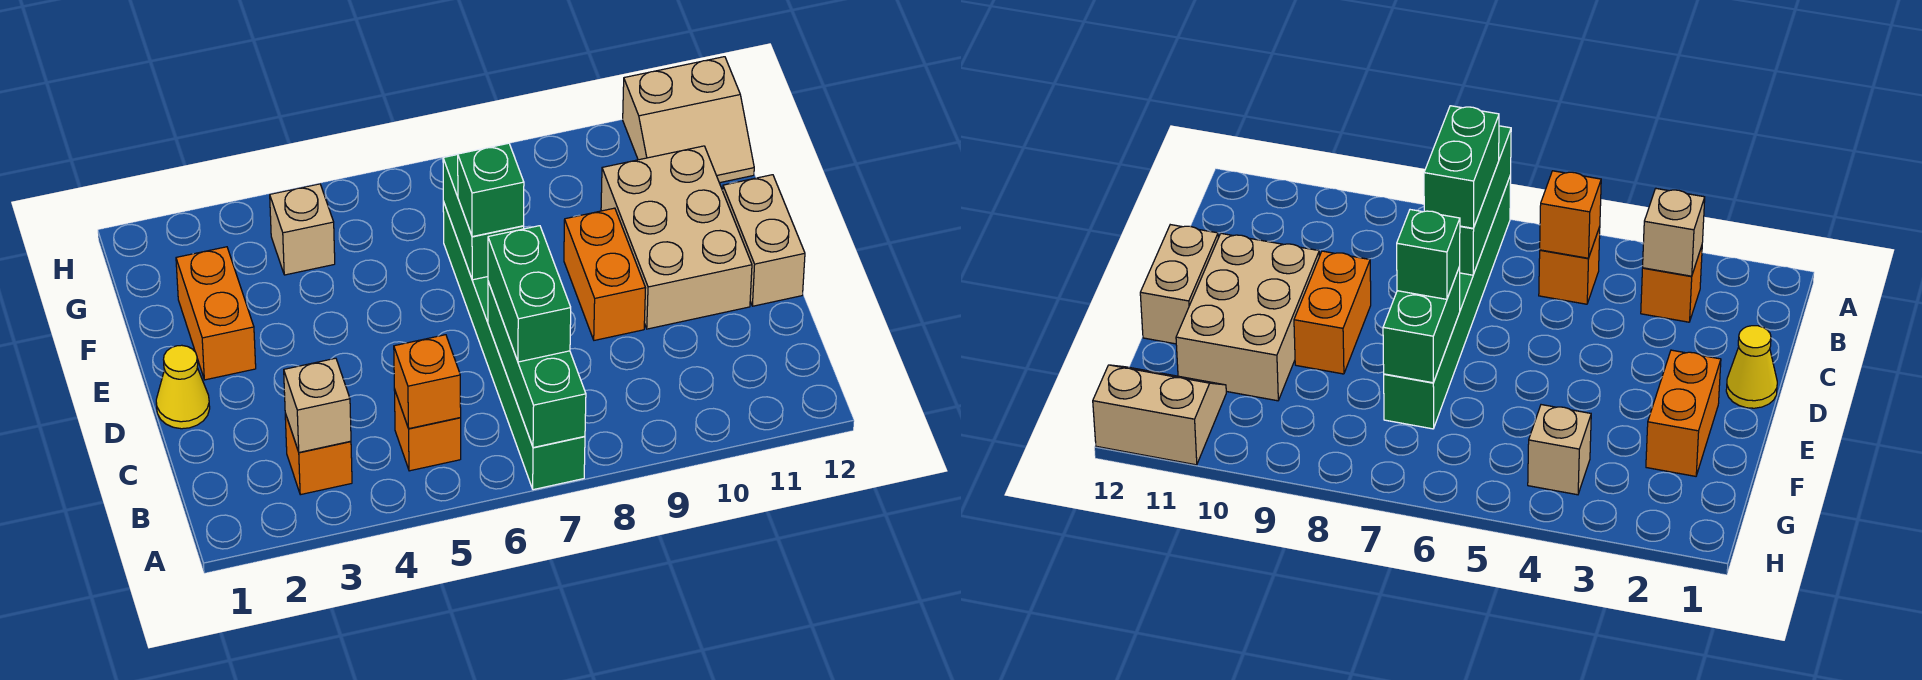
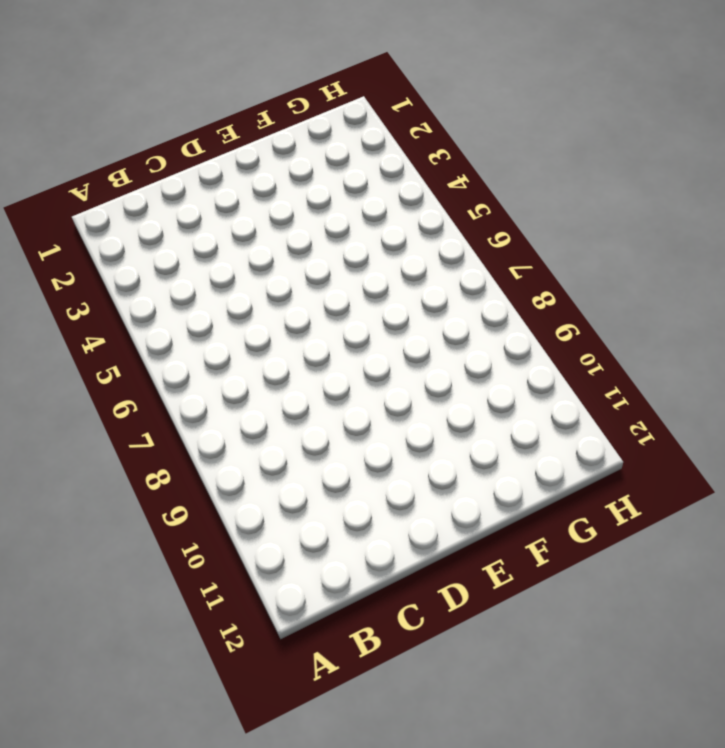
none -> green 1x6 brick [443,202,585,490]
none -> orange 1x1 brick [285,414,352,495]
none -> orange 1x1 brick [394,389,461,471]

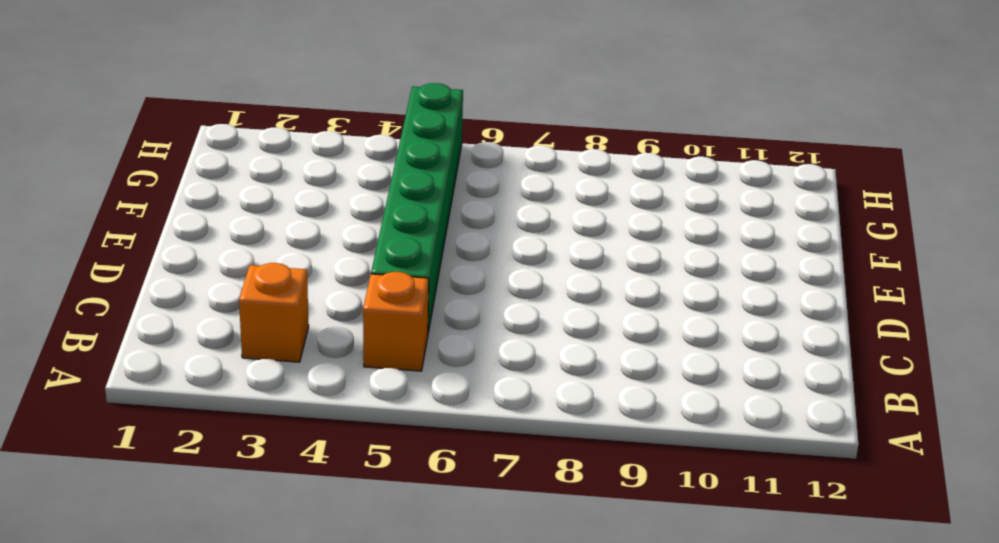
green 1x6 brick [371,83,463,332] -> green 1x6 brick moved to [443,202,585,490]
none -> yellow 1x1 cone [156,345,210,429]
none -> orange 1x2 brick [564,208,645,340]
none -> tan 2x3 brick [601,146,752,329]

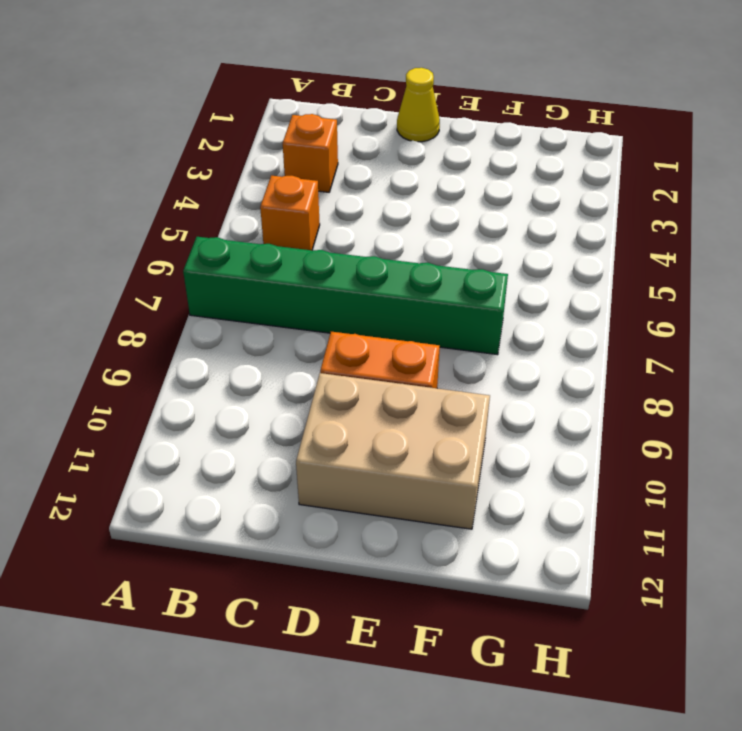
none -> tan 1x2 brick [723,175,805,306]
none -> orange 1x2 brick [176,247,256,380]
none -> tan 1x1 brick [270,184,335,275]

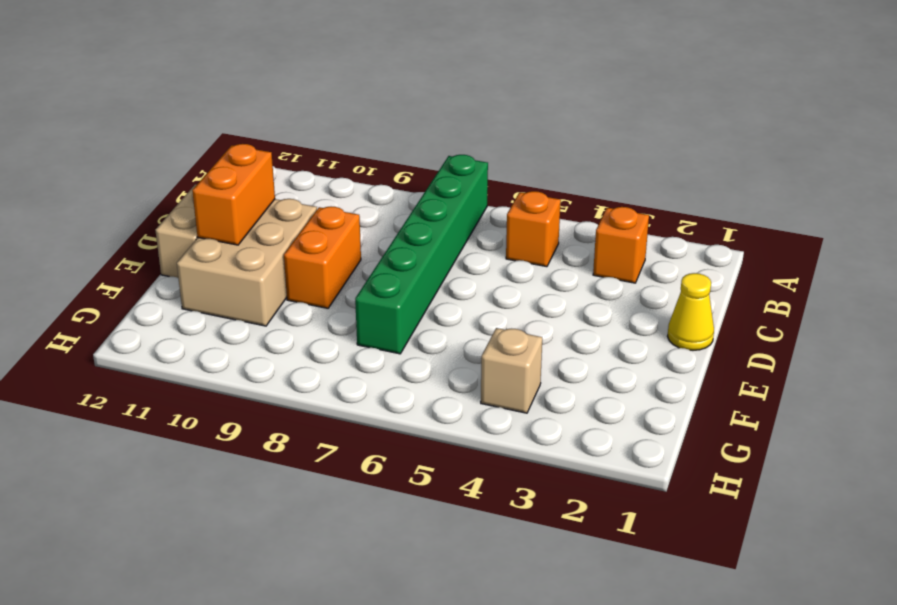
orange 1x2 brick [192,144,275,245] -> orange 1x2 brick moved to [176,247,256,380]
none -> tan 2x2 slope [623,57,754,183]
none -> green 1x3 brick [488,282,586,448]
none -> tan 1x1 brick [284,358,351,452]

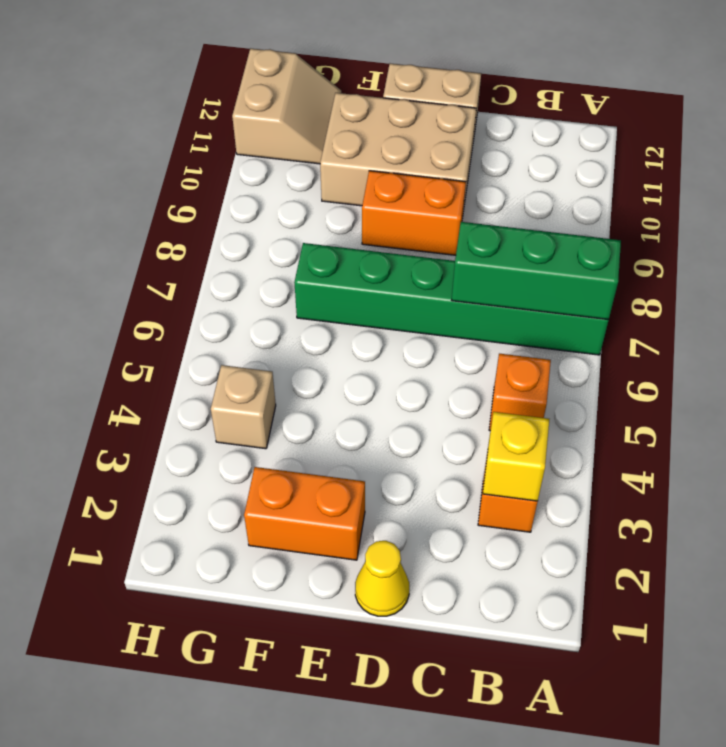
yellow 1x1 brick [483,412,549,501] -> tan 1x1 brick [284,358,351,452]
none -> orange 1x1 brick [394,335,461,429]
none -> green 1x2 brick [443,155,524,280]
none -> green 1x2 brick [488,226,571,362]

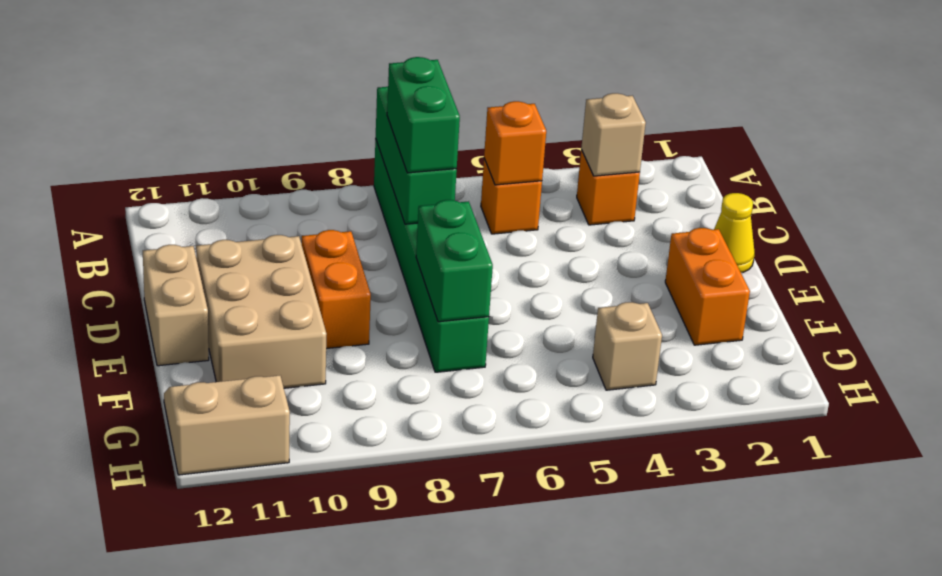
none -> green 1x1 brick [458,143,524,237]

